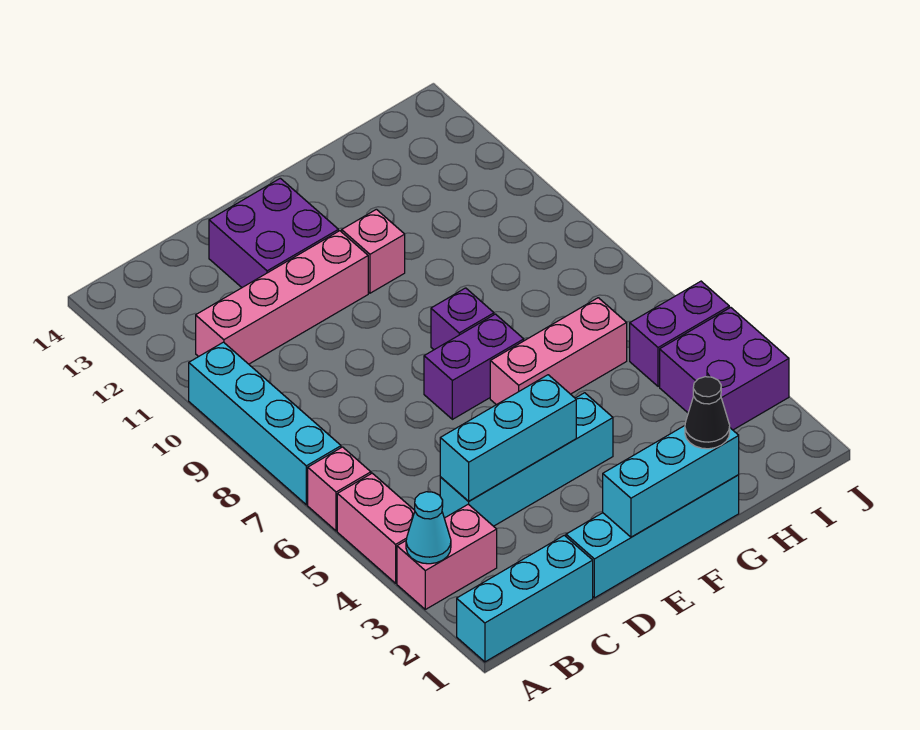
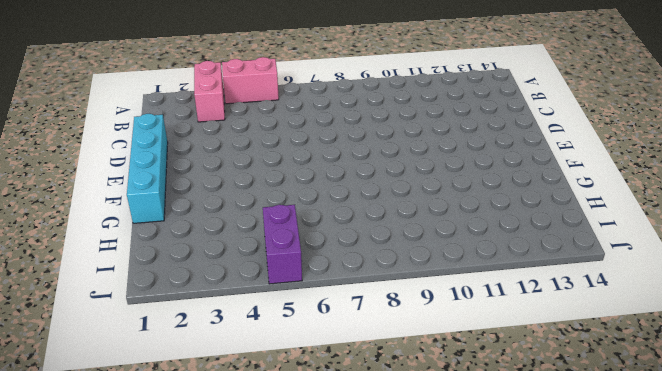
none -> cyan 1x3 brick [457,535,593,662]
none -> pink 1x1 brick [308,447,371,531]
none -> cyan 1x4 brick [189,342,341,505]

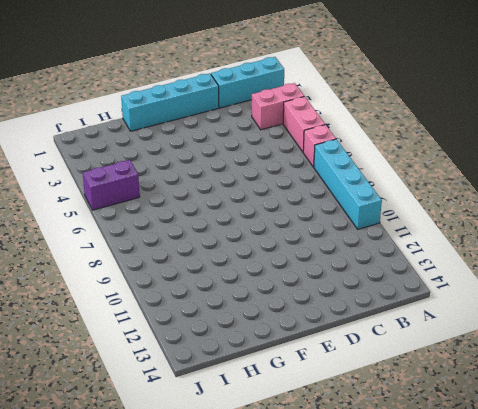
none -> pink 1x4 brick [196,231,368,364]
none -> cyan 1x4 brick [440,393,613,526]
none -> purple 2x2 brick [209,178,338,287]

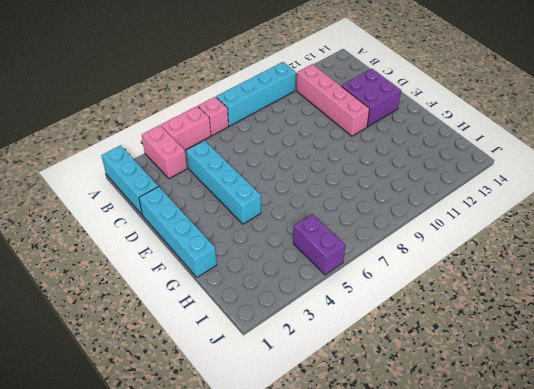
none -> purple 1x2 brick [424,314,524,419]
none -> pink 1x3 brick [490,298,627,405]
none -> purple 1x1 brick [431,288,494,350]

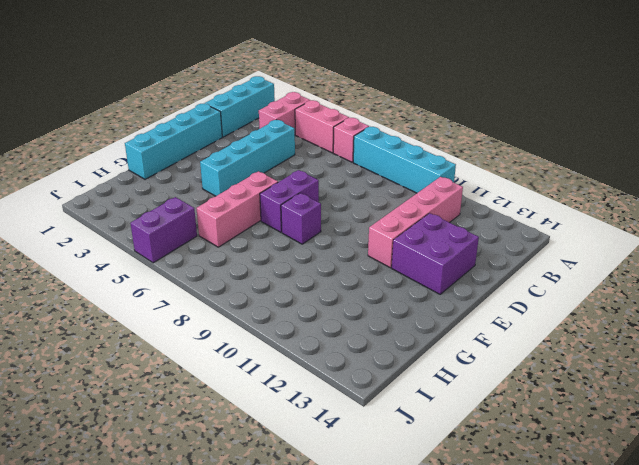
none -> pink 1x1 brick [342,209,405,293]
none -> purple 2x2 brick [660,307,789,430]
none -> cyan 1x1 cone [406,492,451,564]

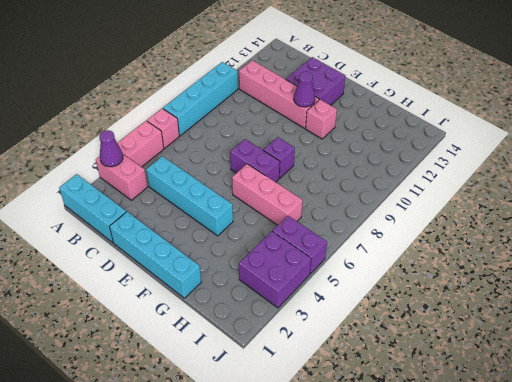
purple 1x1 cone [99,130,123,167] -> cyan 1x1 cone [406,492,451,564]
purple 1x1 cone [294,72,315,107] -> none
none -> cyan 1x3 brick [440,375,576,501]
none -> cyan 1x3 brick [603,426,739,537]
none -> black 1x1 cone [685,377,730,449]

